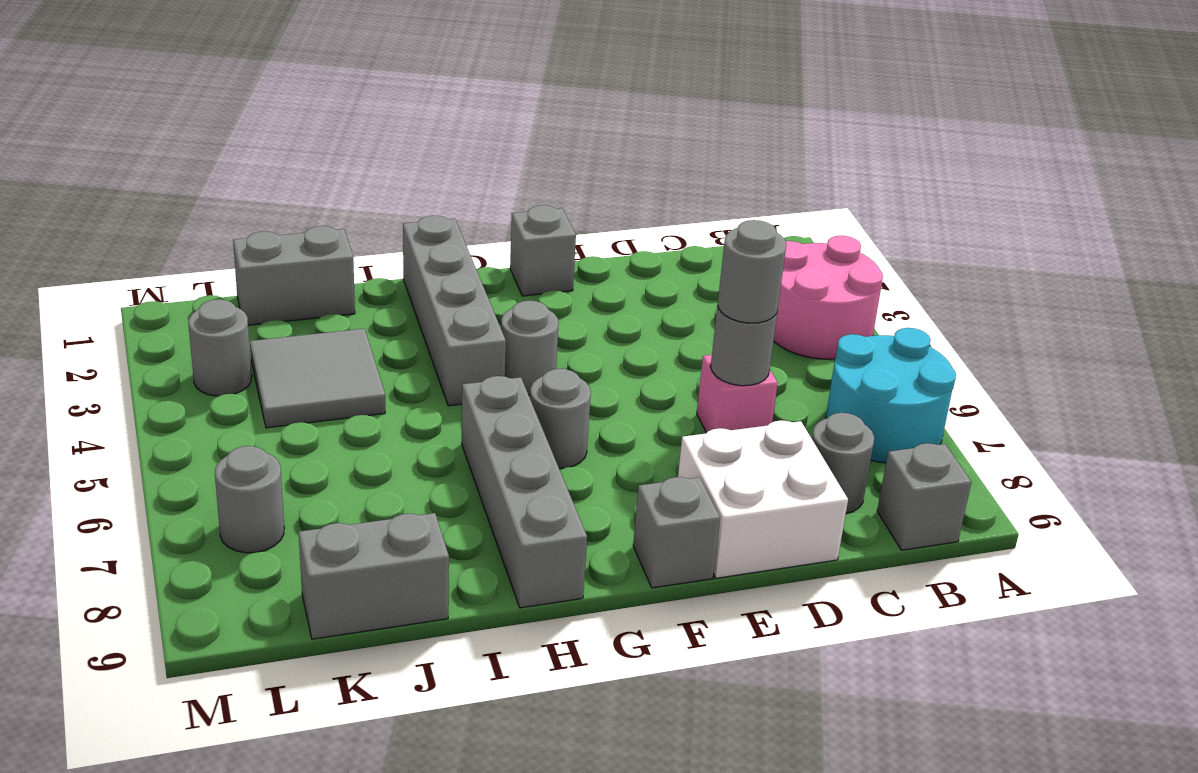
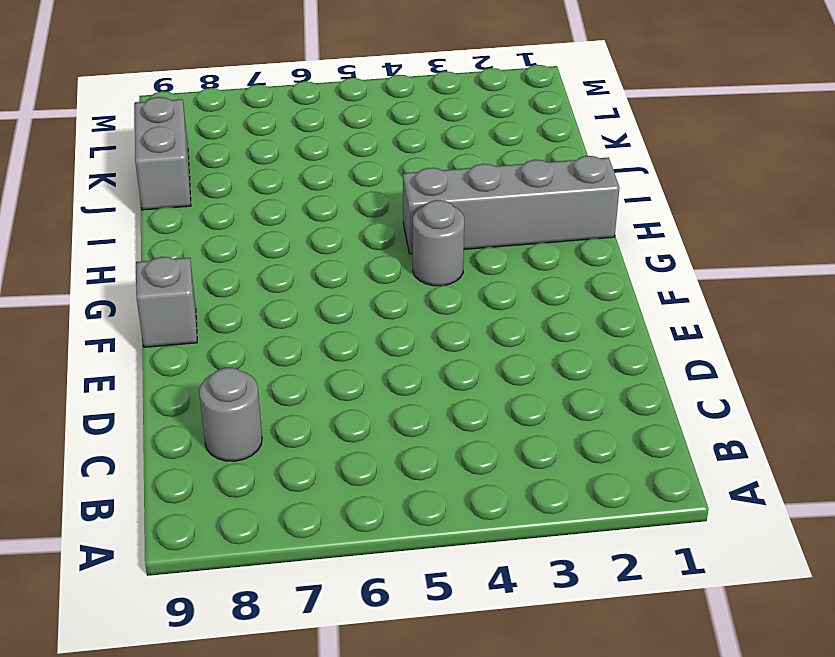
none -> pink 2x2 round brick [773,236,883,359]
none -> cyan 2x2 round brick [826,328,956,463]
none -> grey 1x1 brick [877,443,971,550]

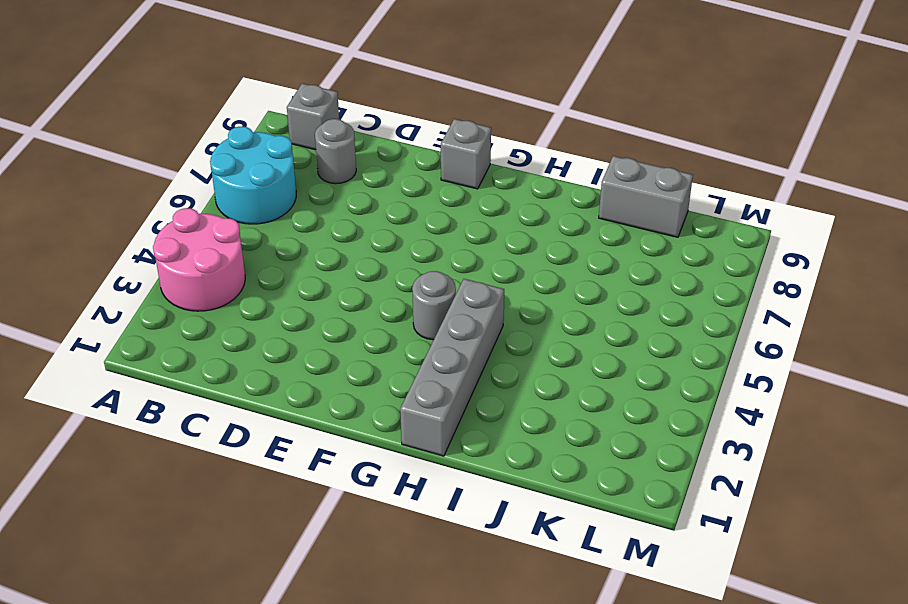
none -> pink 1x1 brick [697,355,778,433]
none -> white 2x2 brick [678,420,848,578]
none -> grey 1x1 brick [510,205,576,296]

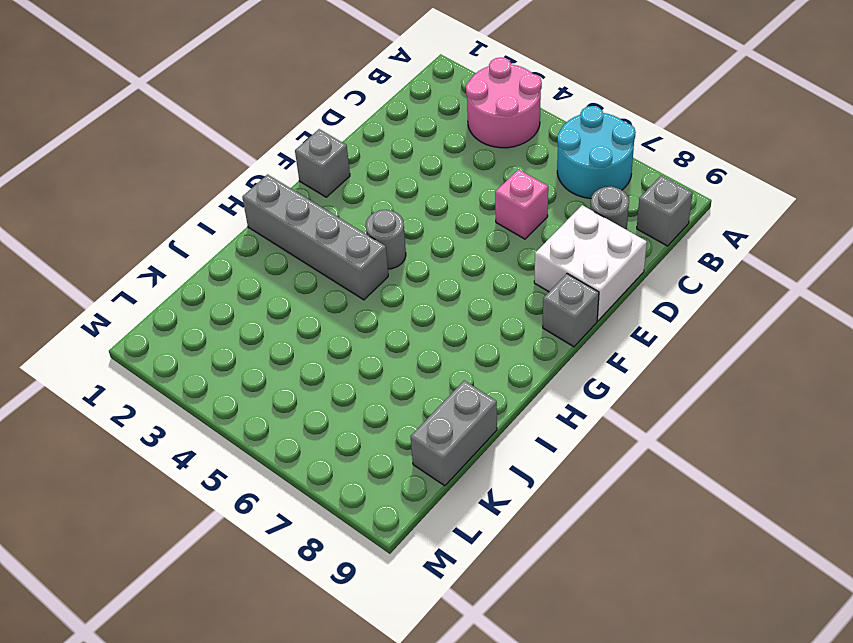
none -> grey 1x1 round brick [530,369,591,468]
none -> grey 1x4 brick [462,376,587,608]
none -> grey 1x2 brick [233,226,355,325]

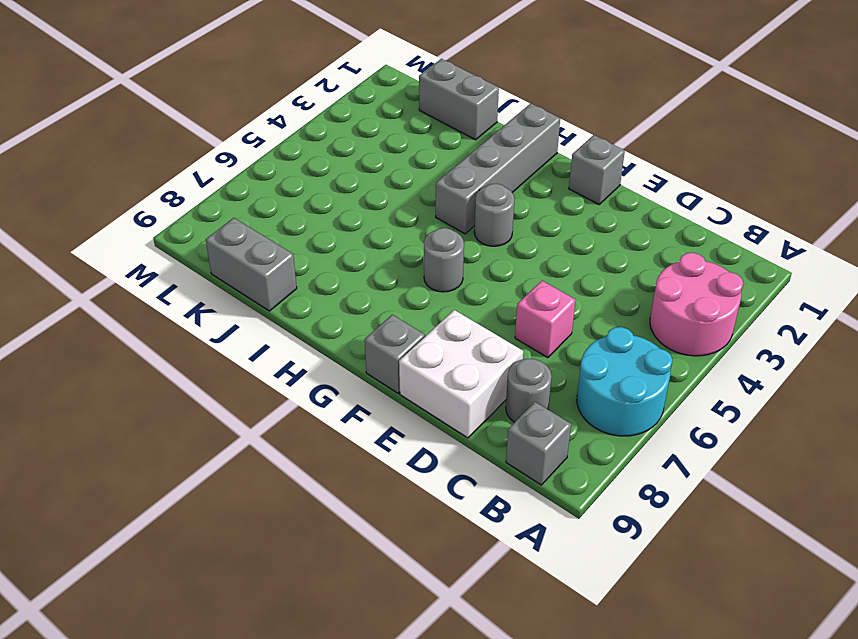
none -> grey 1x4 brick [462,376,587,608]
none -> grey 2x2 tile [250,329,385,428]
none -> grey 1x1 round brick [188,299,252,396]

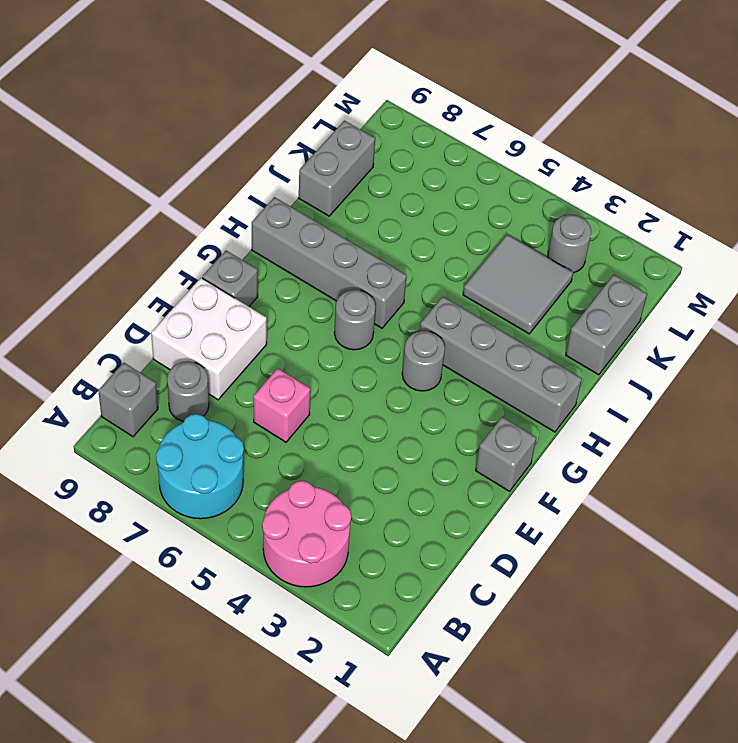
none -> grey 1x1 round brick [215,446,284,553]
none -> grey 1x1 round brick [711,305,777,386]
none -> grey 1x1 round brick [718,220,786,323]

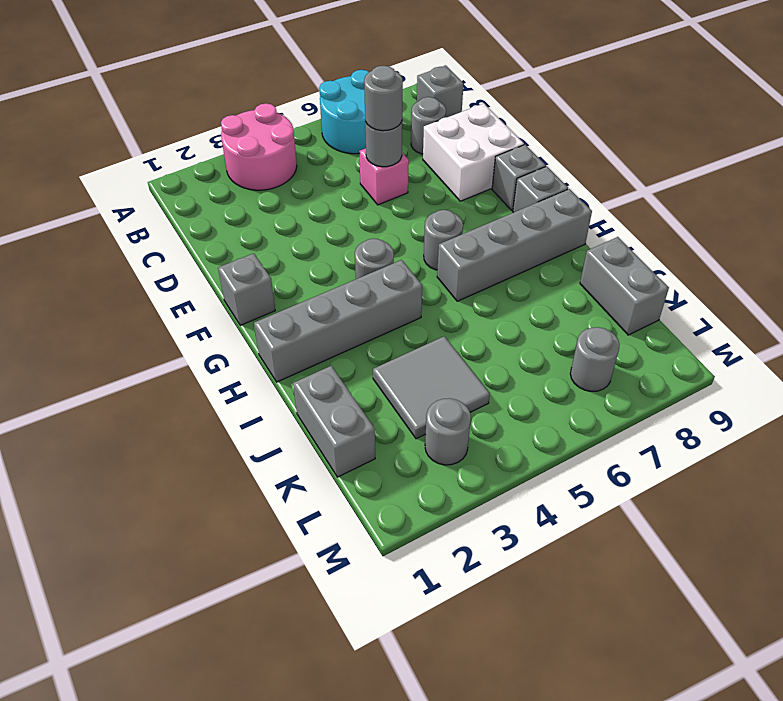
grey 1x1 brick [513,166,568,213] -> none

